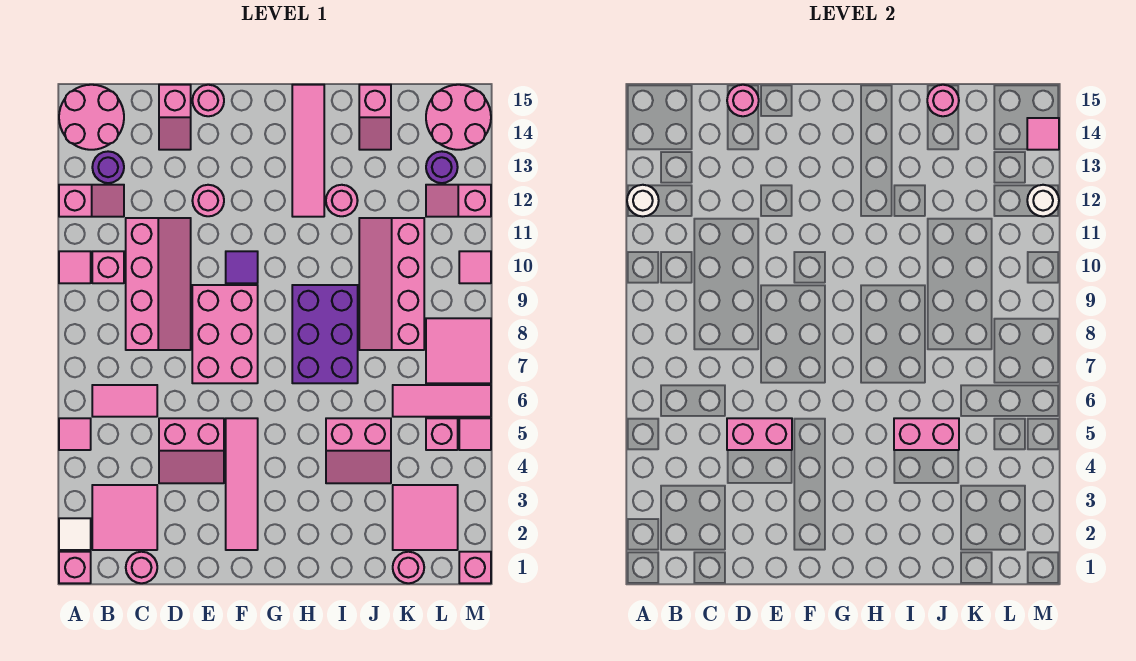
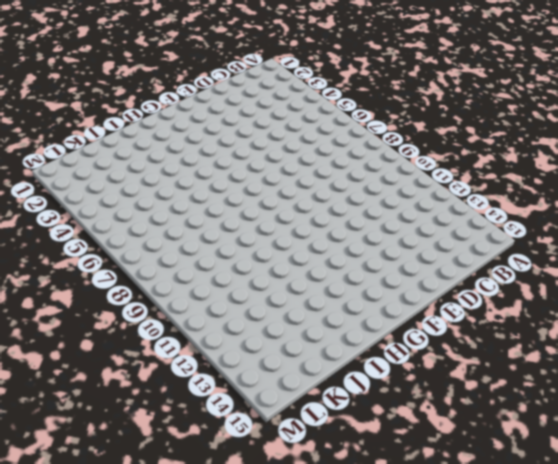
none -> pink 1x1 brick [59,552,91,583]
none -> white 1x1 tile [59,518,91,550]
none -> pink 1x1 tile [59,418,91,450]
none -> pink 1x1 tile [59,251,91,283]

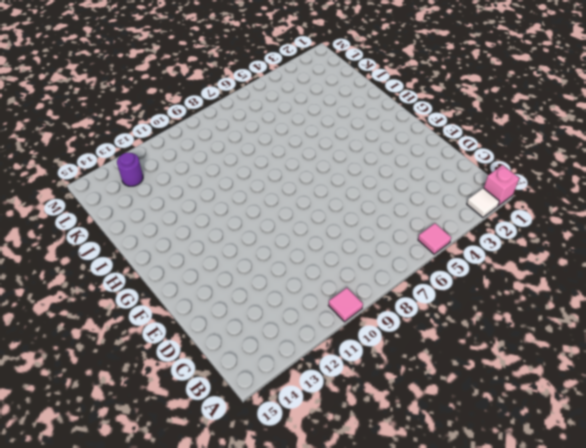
none -> pink 1x2 slope [59,185,124,217]
none -> pink 2x2 round brick [59,85,124,150]
none -> pink 2x2 tile [92,485,157,550]
none -> pink 1x2 tile [92,385,157,417]

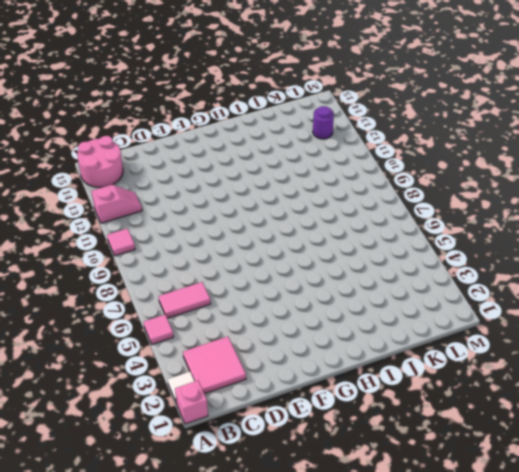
none -> pink 1x1 brick [92,251,124,283]
none -> purple 1x1 round brick [92,151,124,183]
none -> pink 1x1 round brick [126,552,157,583]
none -> pink 2x4 slope [126,218,191,350]

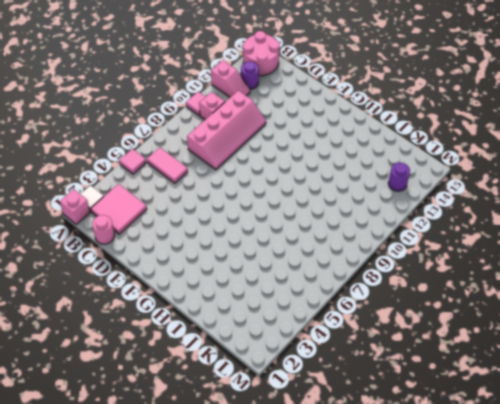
none -> pink 2x2 slope [159,418,224,483]
none -> pink 1x2 slope [159,85,191,150]
none -> pink 2x3 brick [192,285,258,383]
none -> pink 1x1 round brick [192,185,224,216]

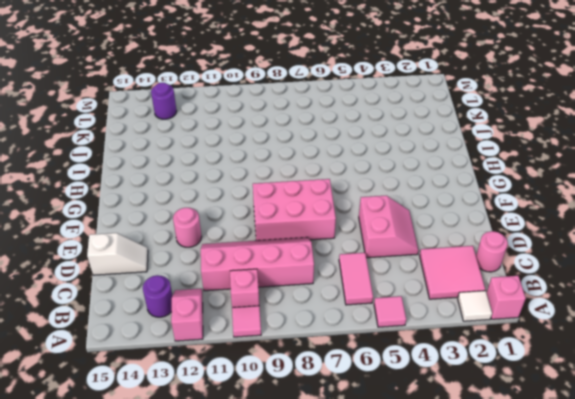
white 1x2 slope [87,233,148,275] -> pink 1x2 slope [159,85,191,150]
none -> pink 2x2 round brick [59,85,124,150]
none -> pink 1x1 round brick [192,85,224,116]
none -> pink 1x4 tile [226,418,258,550]
none -> purple 1x1 tile [226,251,258,283]

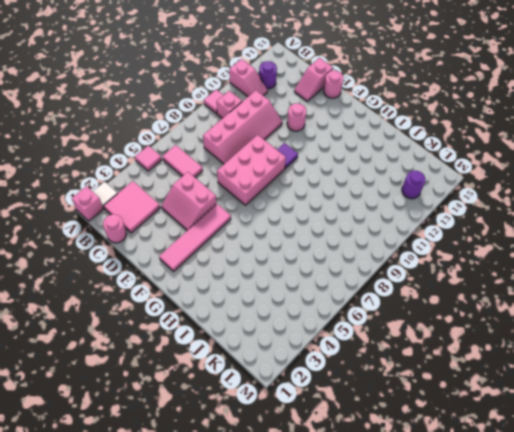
none -> pink 2x2 round brick [59,85,124,150]
none -> purple 2x3 brick [292,285,358,383]
none -> pink 1x4 tile [292,85,324,217]
none -> pink 2x2 slope [326,418,391,483]

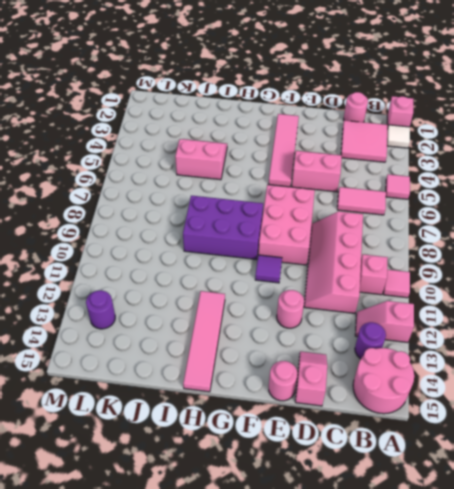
purple 2x3 brick [183,196,263,259] -> purple 2x3 brick turned to [292,285,358,383]
none -> pink 1x1 round brick [326,185,358,216]
none -> pink 2x4 slope [359,218,424,350]
none -> pink 1x2 slope [359,85,391,150]
none -> pink 1x1 round brick [393,552,424,583]

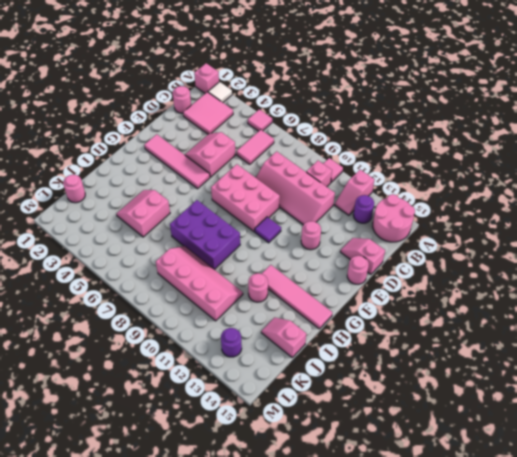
none -> pink 2x2 tile [393,485,458,550]
none -> pink 1x3 tile [393,385,491,417]
none -> pink 1x1 brick [426,418,458,450]
none -> pink 2x2 tile [426,318,491,383]

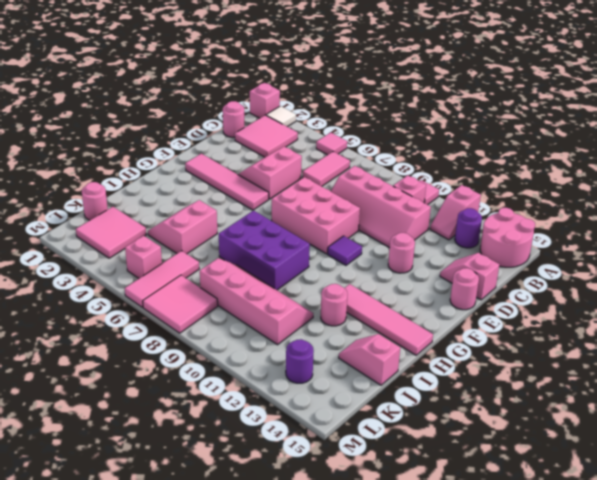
none -> pink 1x2 slope [426,185,491,217]
none -> pink 2x2 round brick [426,85,491,150]
none -> pink 1x1 brick [459,552,491,583]
none -> pink 1x1 tile [459,418,491,450]

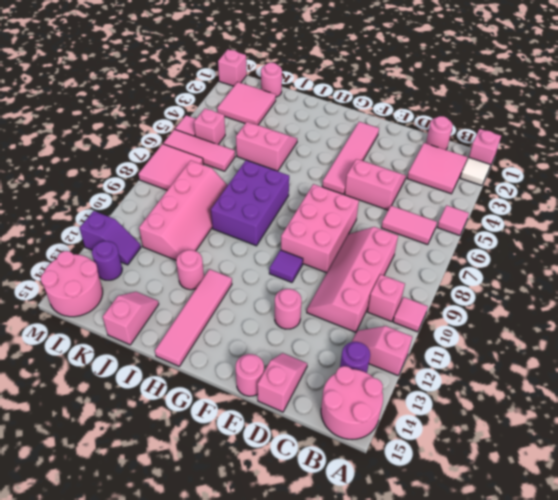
purple 1x2 slope [80,211,141,265] -> pink 1x2 slope [426,185,491,217]
none -> pink 1x1 tile [459,251,491,283]
none -> white 1x1 round brick [627,185,659,216]
none -> pink 1x2 brick [727,418,792,450]
none -> pink 1x1 round brick [727,85,759,116]

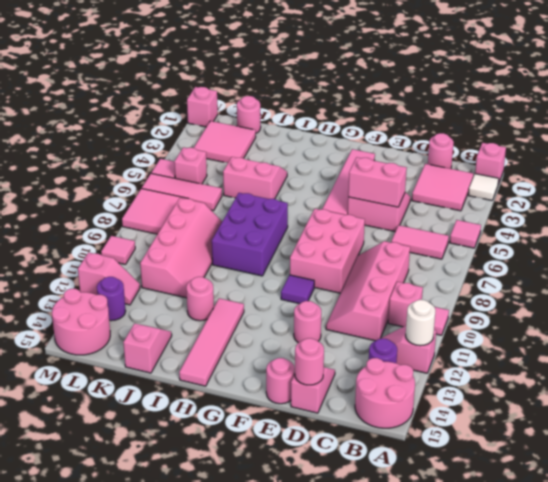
none -> pink 1x2 brick [894,418,959,450]
none -> pink 1x1 round brick [927,85,959,116]
none -> white 1x1 round brick [1027,185,1059,216]
none -> pink 1x1 tile [1027,118,1059,150]

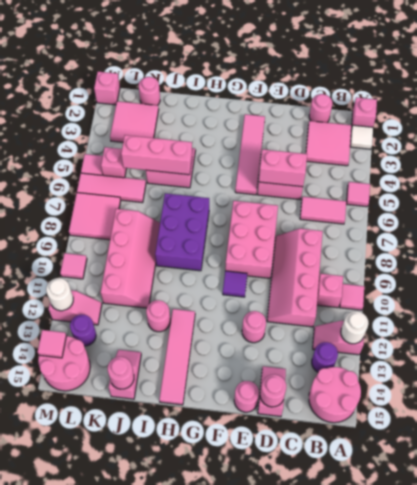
pink 1x3 brick [121,135,192,175] -> pink 1x2 brick [894,418,959,450]

